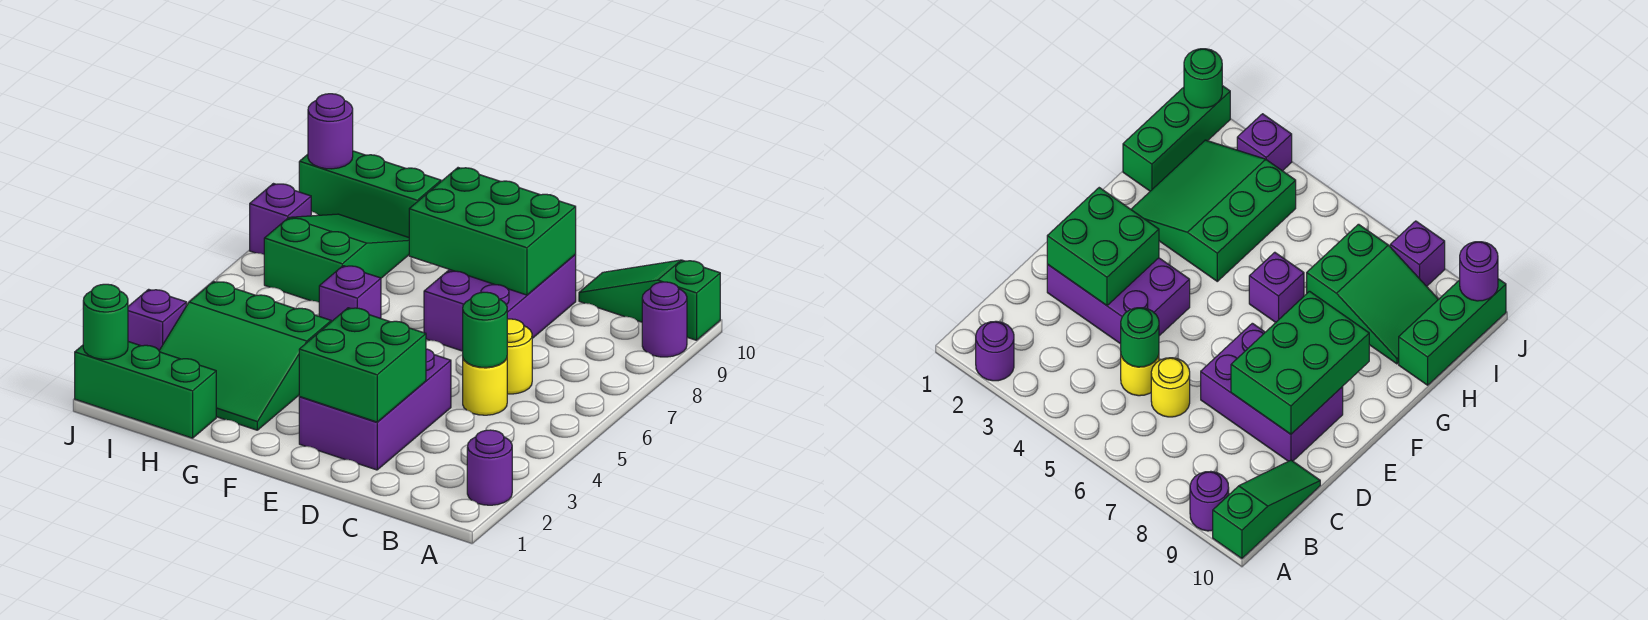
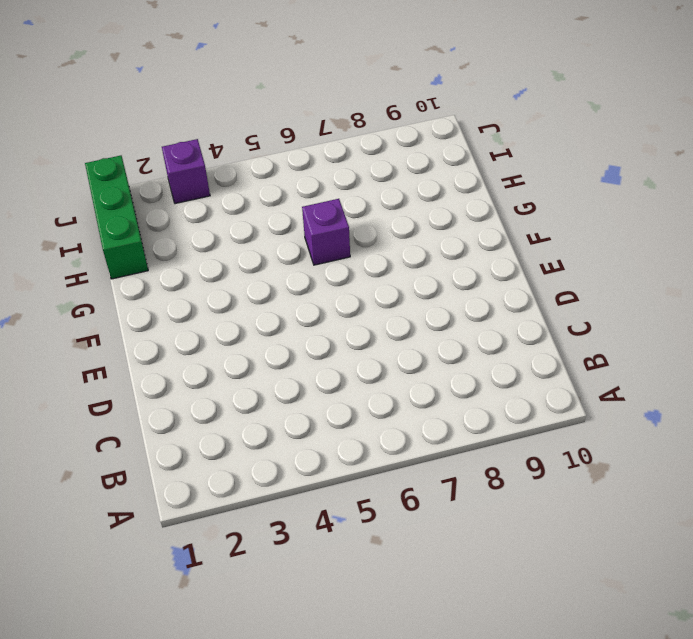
none -> purple 1x1 round brick [467,430,512,505]
none -> purple 1x1 round brick [642,282,687,357]
none -> green 1x3 slope [579,260,720,340]

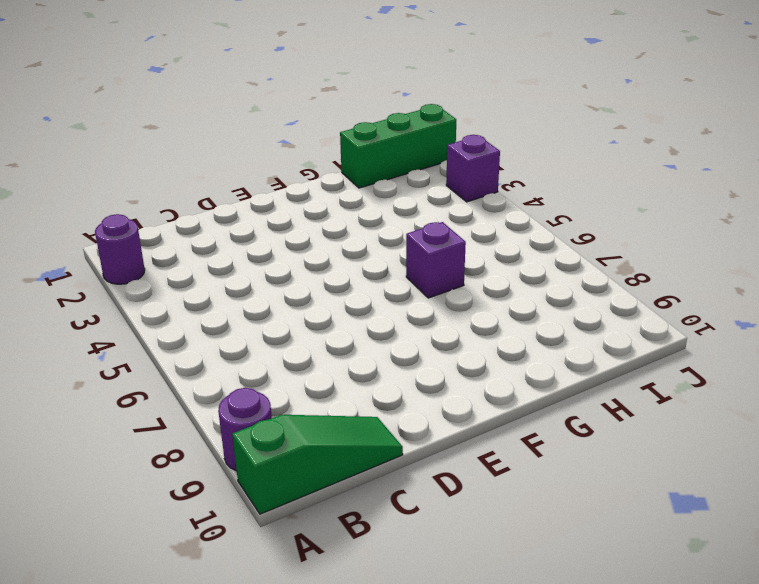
none -> yellow 1x1 round brick [463,359,507,415]
none -> yellow 1x1 round brick [507,319,532,394]
none -> purple 2x3 brick [299,349,451,470]

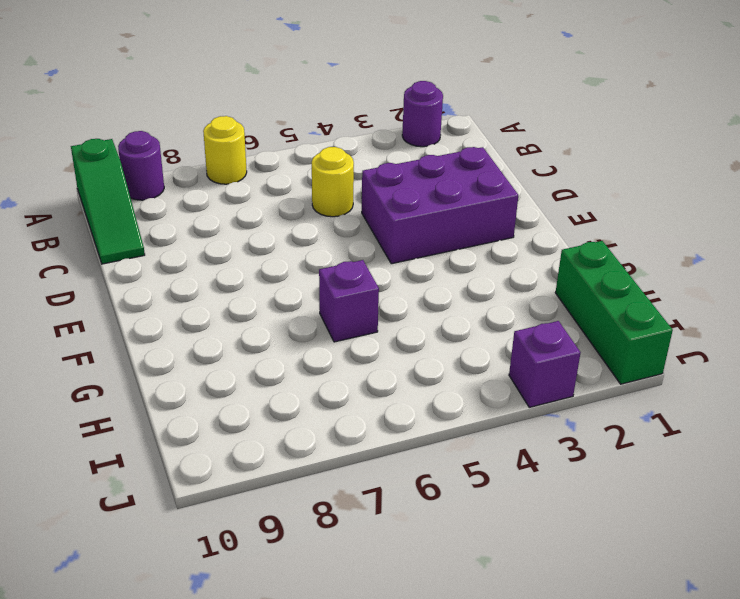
yellow 1x1 round brick [203,116,247,184] -> yellow 1x1 round brick moved to [507,319,532,394]
none -> purple 2x3 brick [424,255,576,351]
none -> green 3x3 slope [159,282,331,430]
none -> green 2x3 slope [264,214,409,302]

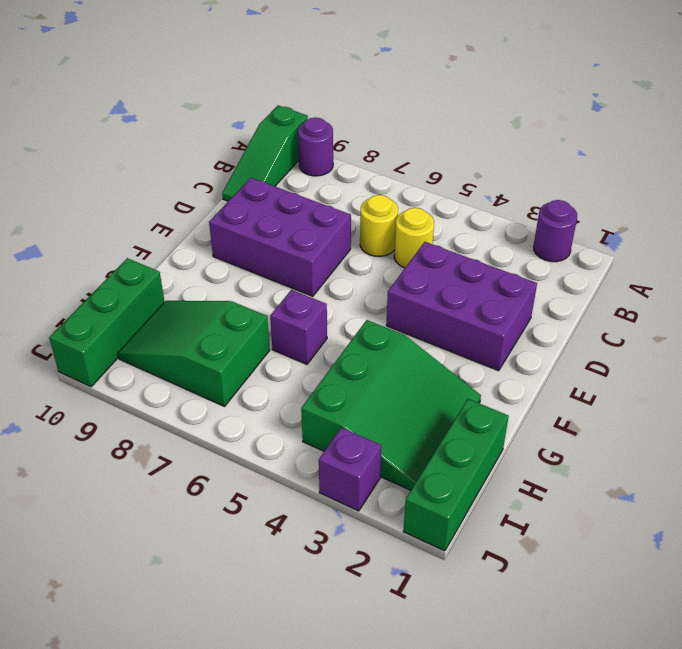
none -> purple 1x1 brick [250,184,311,254]
none -> green 1x1 round brick [463,292,507,367]
none -> green 2x2 brick [299,308,426,422]

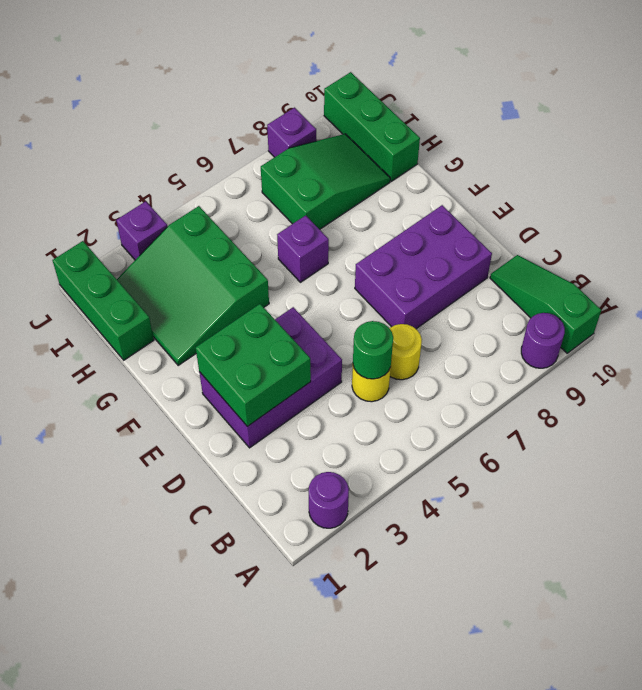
none -> green 2x3 brick [409,168,576,295]
none -> green 1x1 round brick [83,284,128,359]
none -> purple 1x1 round brick [308,94,353,169]

